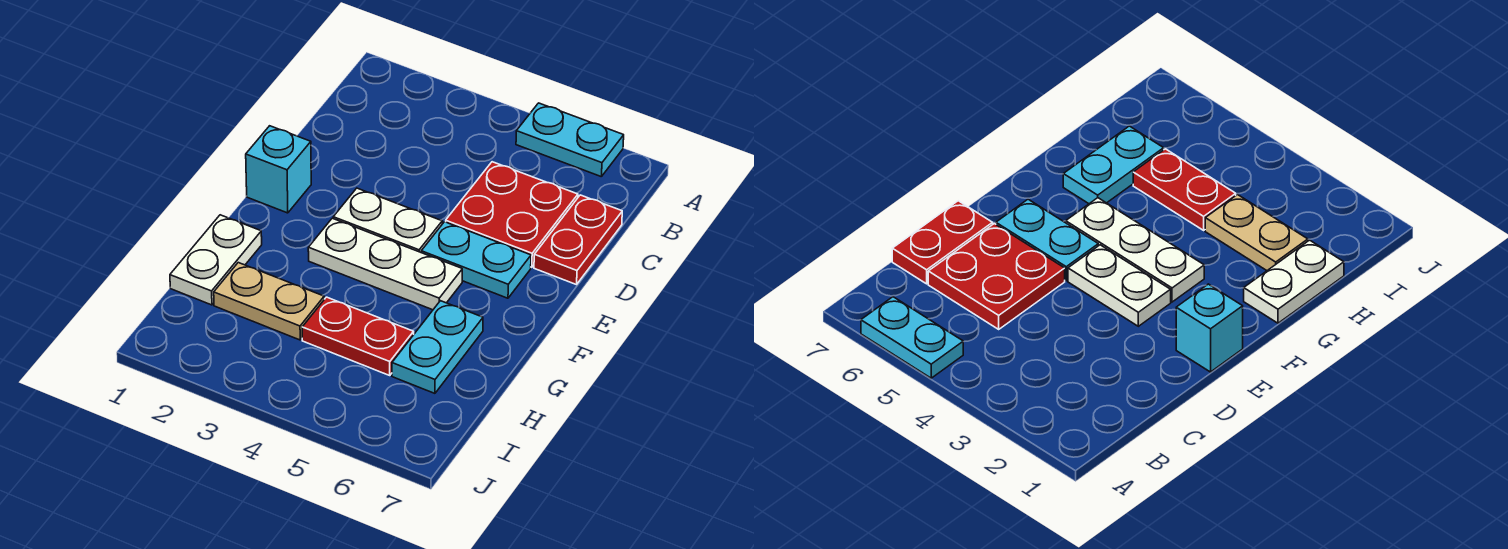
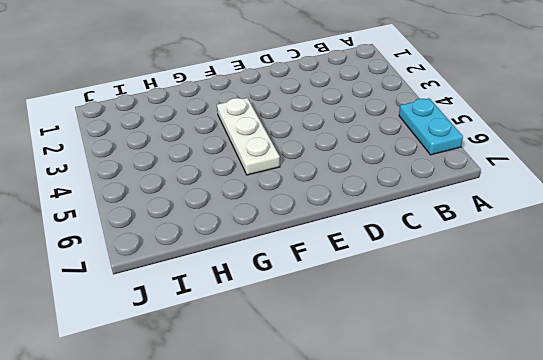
none -> red 2x2 plate [446,162,578,267]
none -> red 1x2 plate [534,195,622,285]

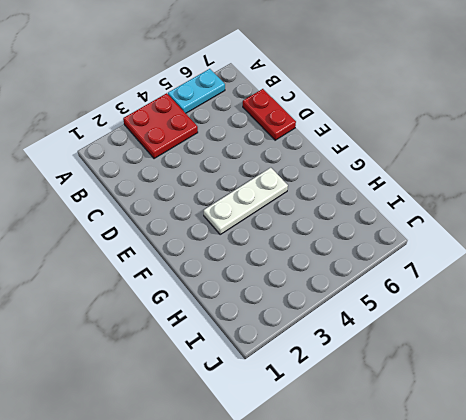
red 2x2 plate [123,93,198,159] -> red 2x2 plate moved to [446,162,578,267]
none -> cyan 1x1 brick [246,126,311,213]
none -> white 1x2 plate [333,188,442,252]

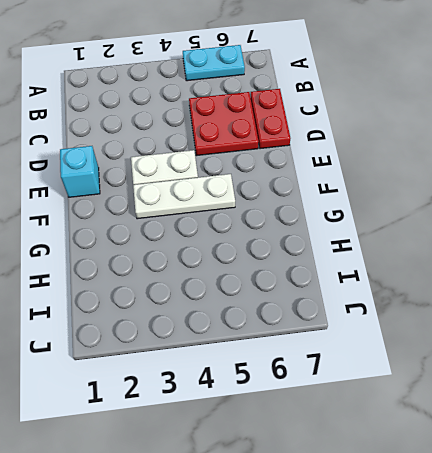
none -> cyan 1x2 plate [421,222,531,298]
none -> white 1x2 plate [170,215,262,305]

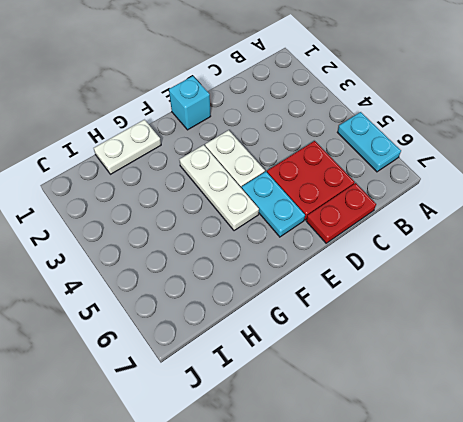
none -> cyan 1x2 plate [392,301,483,393]
none -> tan 1x2 plate [214,263,324,340]

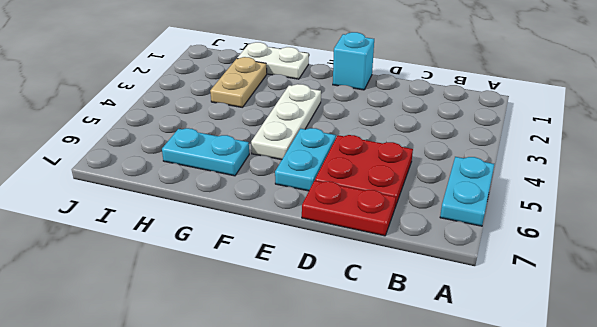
none -> white 1x2 plate [333,188,442,252]
none -> red 1x2 plate [302,297,414,375]

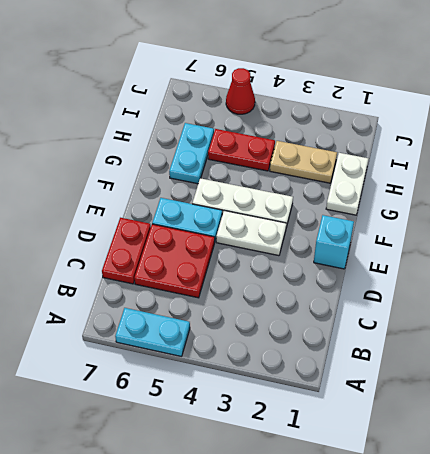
red 1x1 cone [226,68,255,114] -> none

